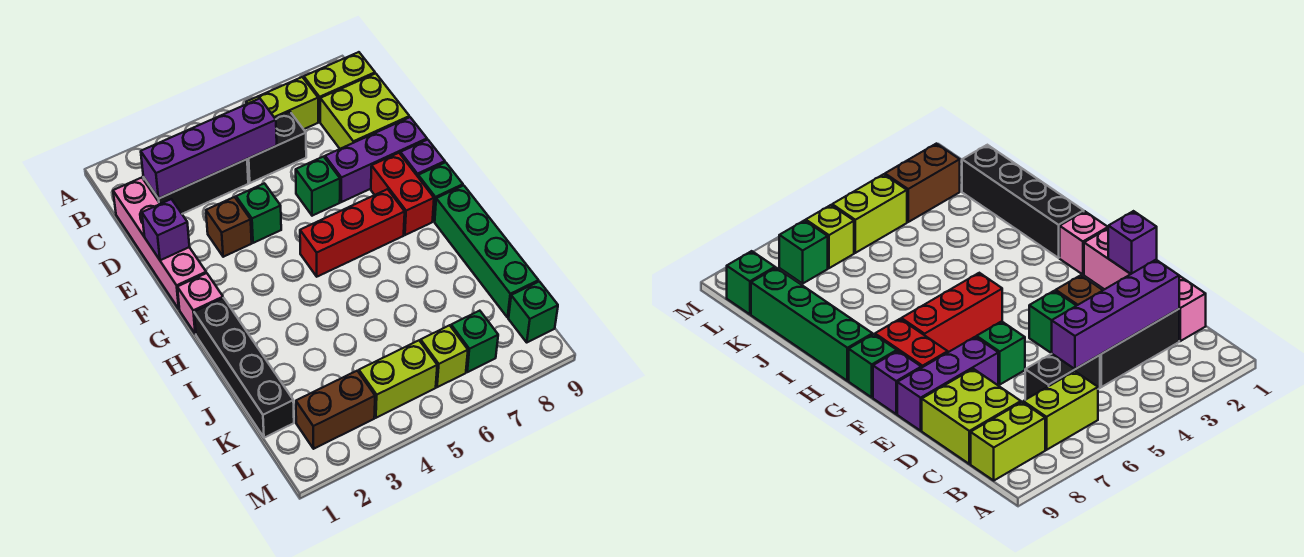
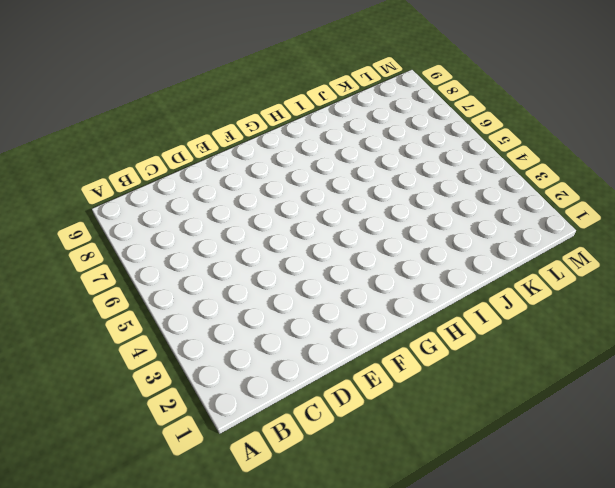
none -> lime 1x2 brick [246,77,318,129]
none -> lime 1x2 brick [304,52,375,122]
none -> pink 1x4 brick [113,178,206,309]

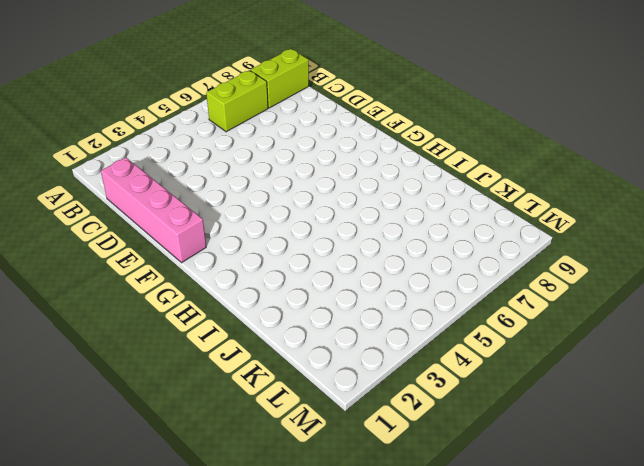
none -> black 1x3 brick [144,159,248,214]
none -> black 1x2 brick [247,112,306,183]
none -> lime 2x2 brick [320,73,409,149]

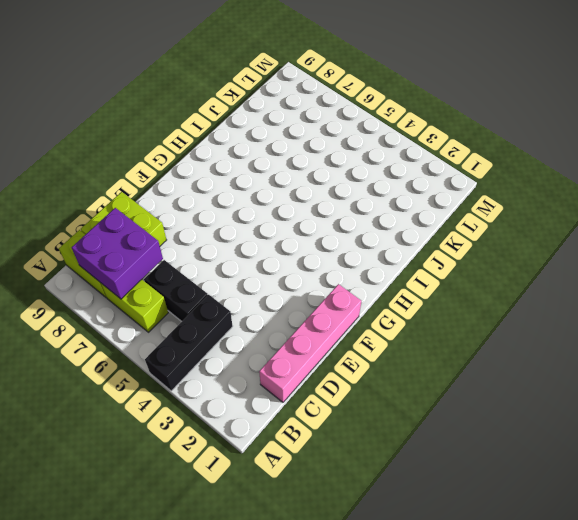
black 1x3 brick [145,295,233,391] -> black 1x3 brick turned to [144,159,248,214]
purple 2x2 brick [72,208,163,299] -> none
none -> brown 1x1 brick [206,197,252,257]
none -> green 1x1 brick [236,183,281,243]
none -> green 1x1 brick [296,157,340,216]

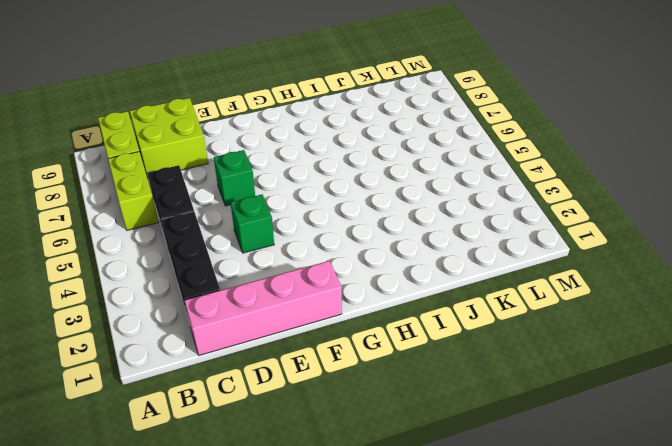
none -> brown 1x1 brick [206,197,252,257]
none -> purple 1x3 brick [325,117,427,202]
none -> red 1x2 brick [371,153,434,235]

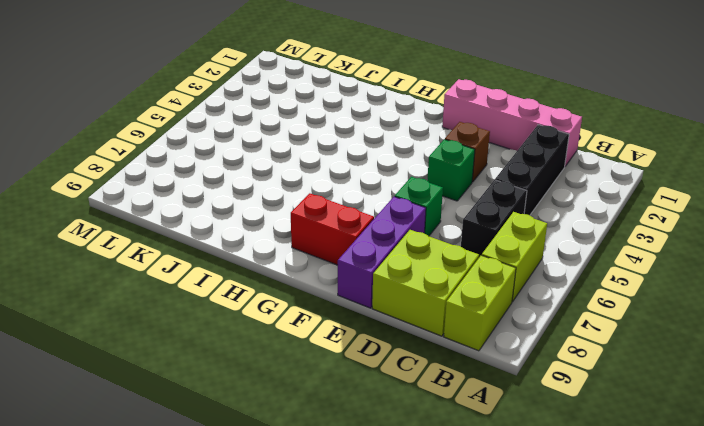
none -> purple 1x1 brick [400,140,445,176]
none -> pink 1x1 brick [177,273,223,334]
none -> red 1x3 brick [300,189,405,277]

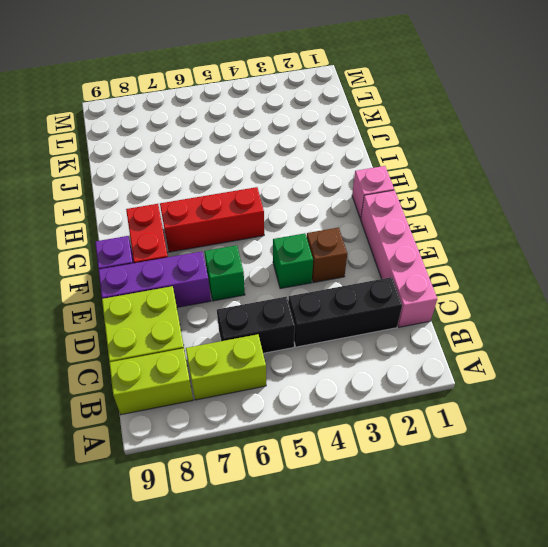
none -> green 1x1 brick [418,162,463,221]
none -> black 1x4 brick [194,298,294,438]
none -> green 1x4 brick [435,185,538,317]

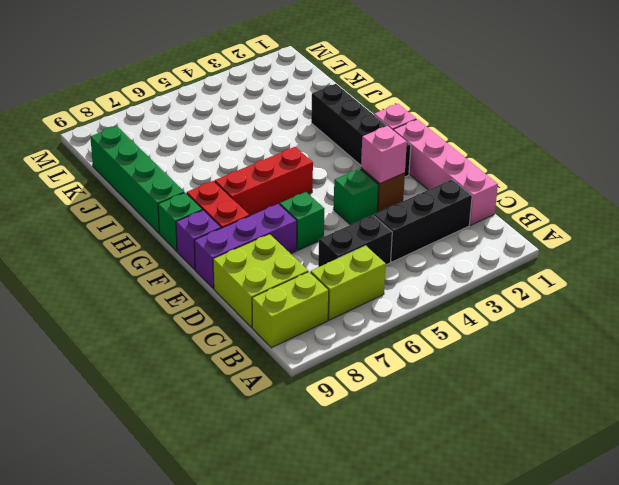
pink 1x1 brick [361,126,407,184] -> none
black 1x4 brick [311,84,411,177] -> black 1x4 brick moved to [194,298,294,438]
none -> brown 1x2 brick [296,371,375,449]
none -> lime 1x2 brick [359,341,437,418]
none -> lime 1x1 brick [421,325,468,387]

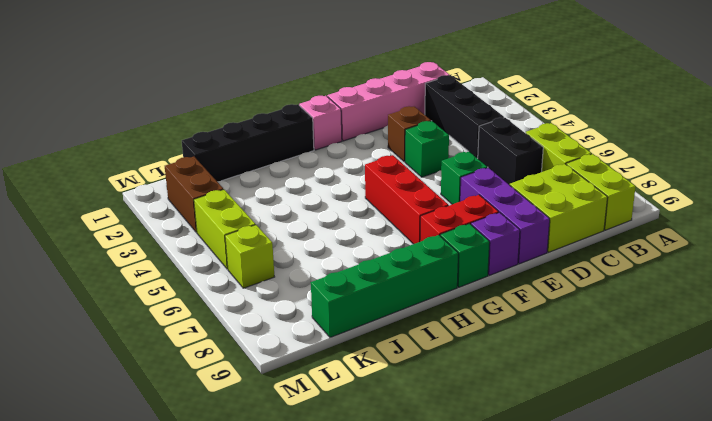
none -> green 1x1 brick [451,311,498,372]
none -> green 1x1 brick [509,281,558,342]
none -> purple 1x4 brick [141,99,277,199]

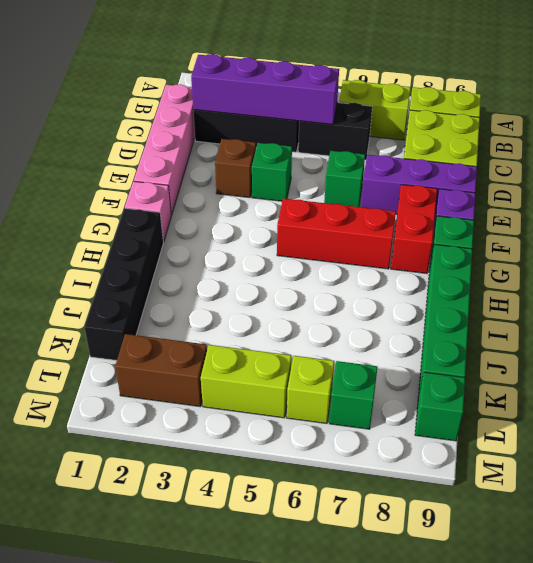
none -> purple 1x1 brick [142,199,189,260]

